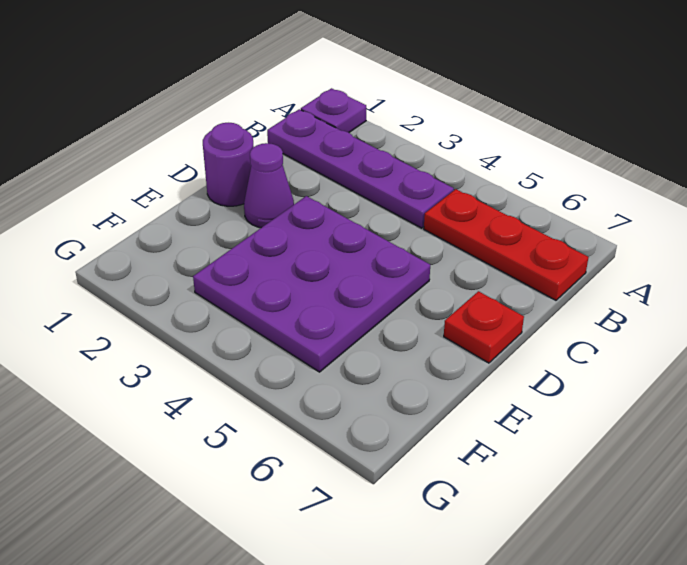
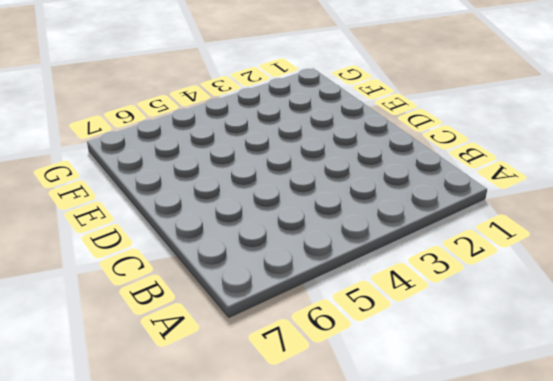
none -> purple 1x1 plate [301,88,366,133]
none -> purple 1x4 plate [267,109,454,228]

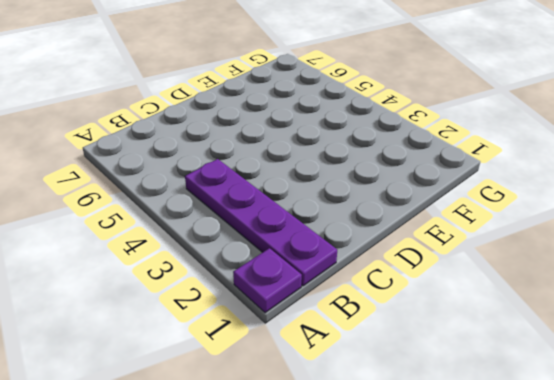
none -> red 1x3 plate [424,189,589,300]
none -> purple 1x1 round brick [203,123,254,206]

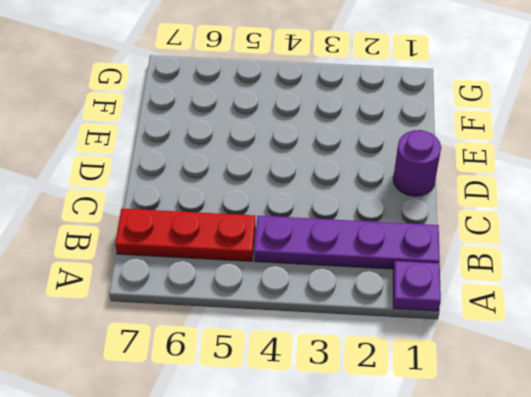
none -> purple 1x1 cone [244,143,294,228]
none -> purple 3x3 plate [193,196,430,372]

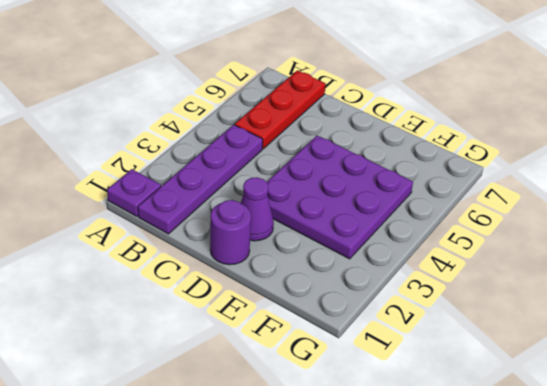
none -> red 1x1 plate [444,291,524,363]

